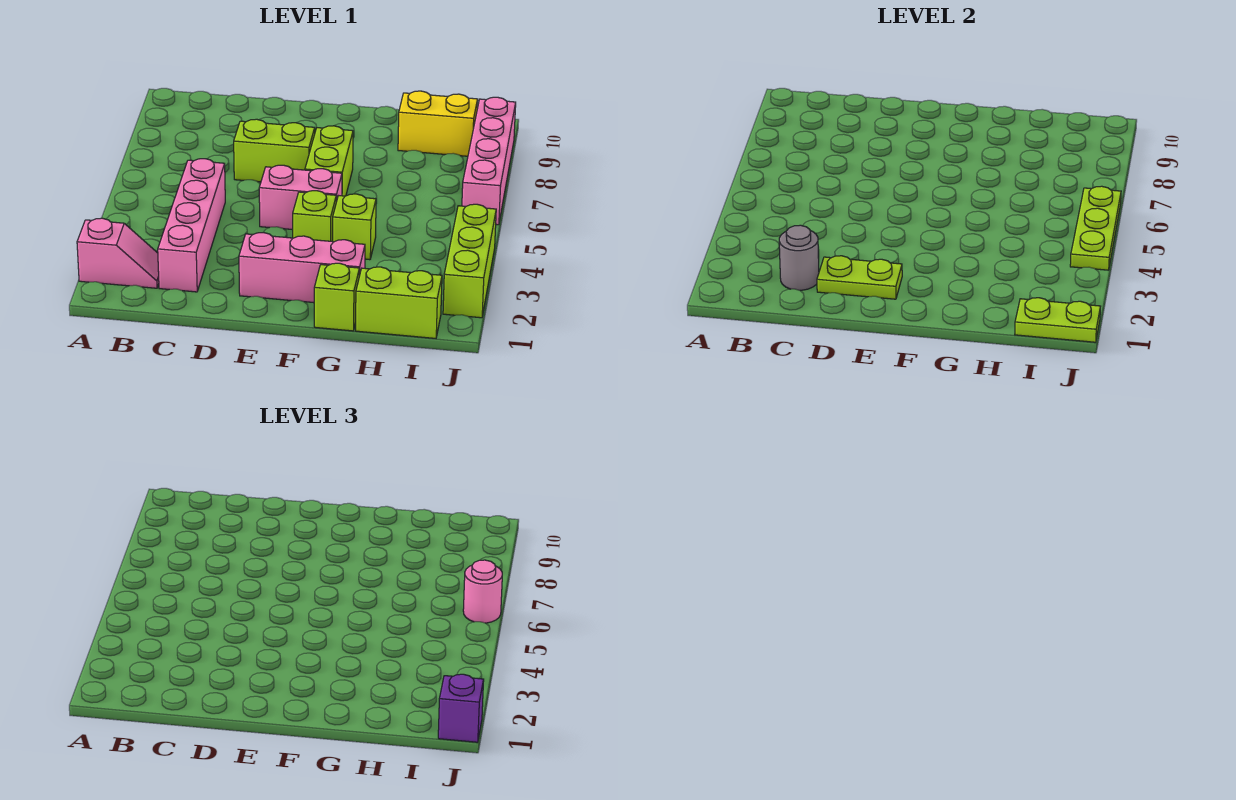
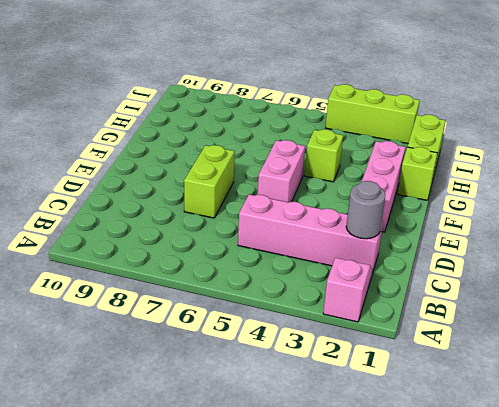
none -> lime 1x1 brick [293,191,336,241]
none -> lime 1x2 brick [305,126,353,196]
none -> yellow 1x2 brick [398,91,478,156]

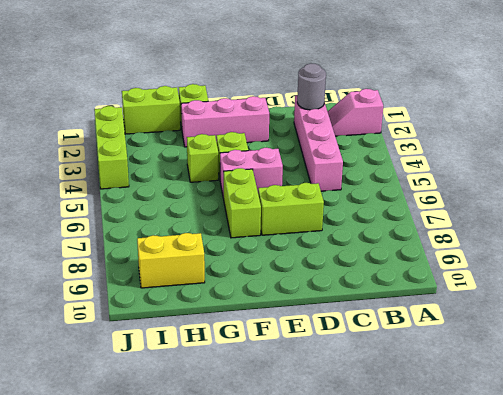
none -> pink 1x4 brick [462,97,516,225]
none -> lime 1x2 plate [817,256,902,299]
none -> lime 1x2 plate [1015,298,1100,342]

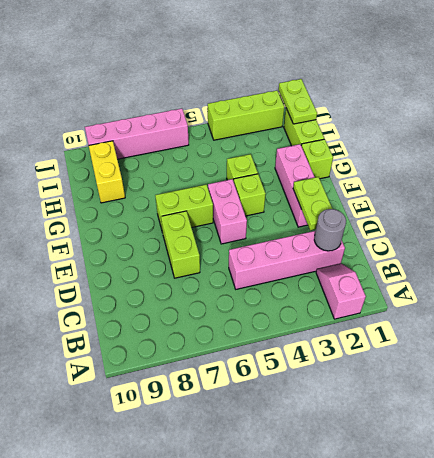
none -> lime 1x3 plate [1070,186,1121,270]
none -> purple 1x1 brick [438,674,484,742]
none -> pink 1x1 round brick [463,560,502,623]

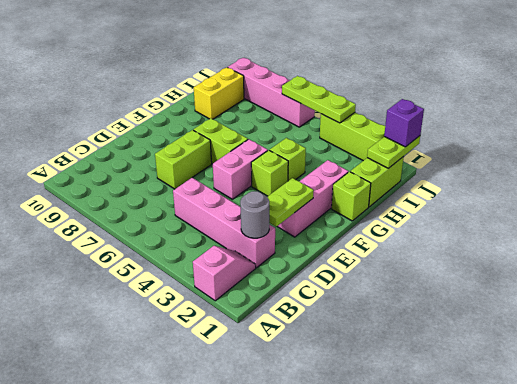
none -> pink 1x1 round brick [463,560,502,623]

